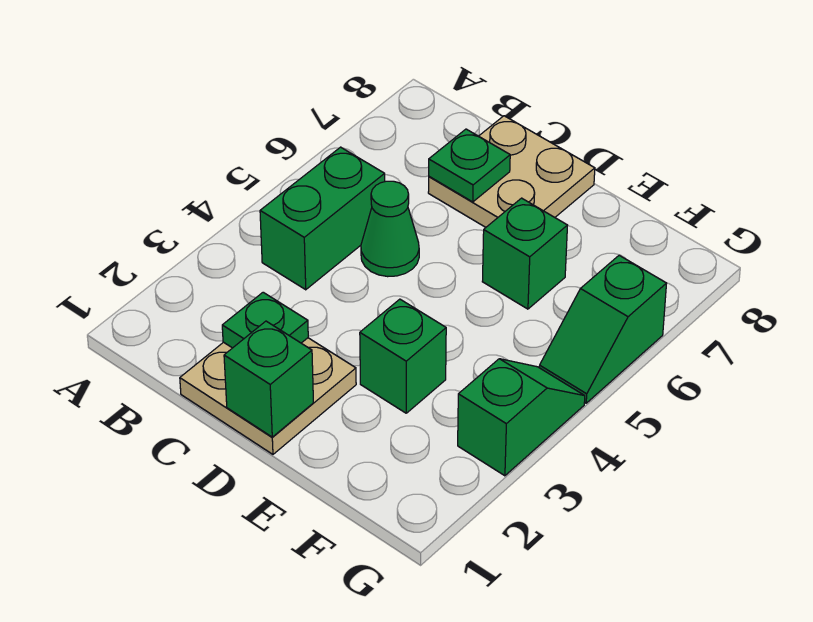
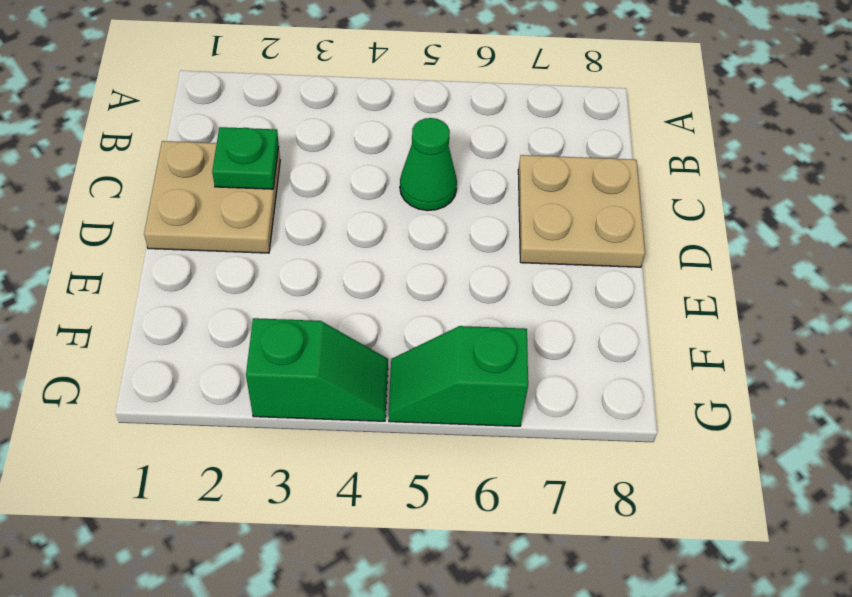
none -> green 1x2 brick [260,147,385,290]
none -> green 1x1 brick [360,299,446,413]

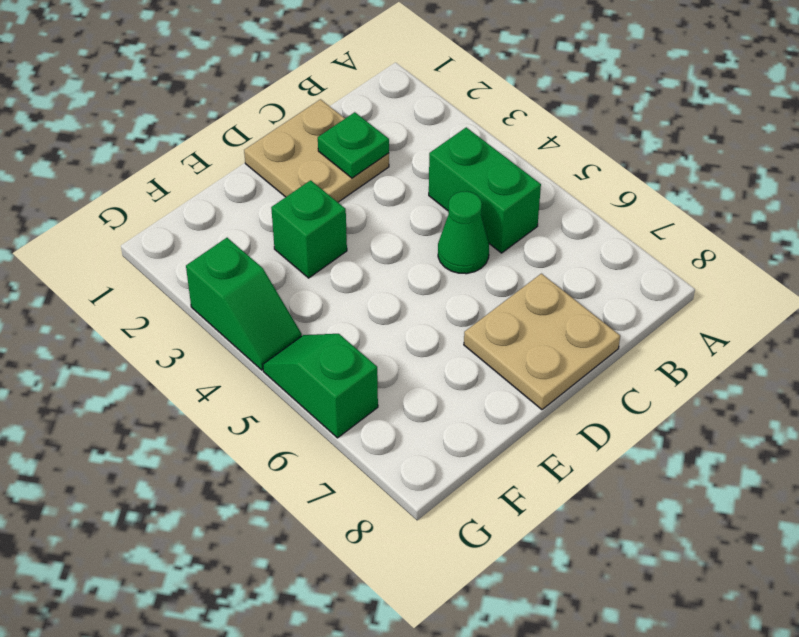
none -> green 1x1 brick [482,198,568,309]
none -> green 1x1 plate [429,129,510,202]

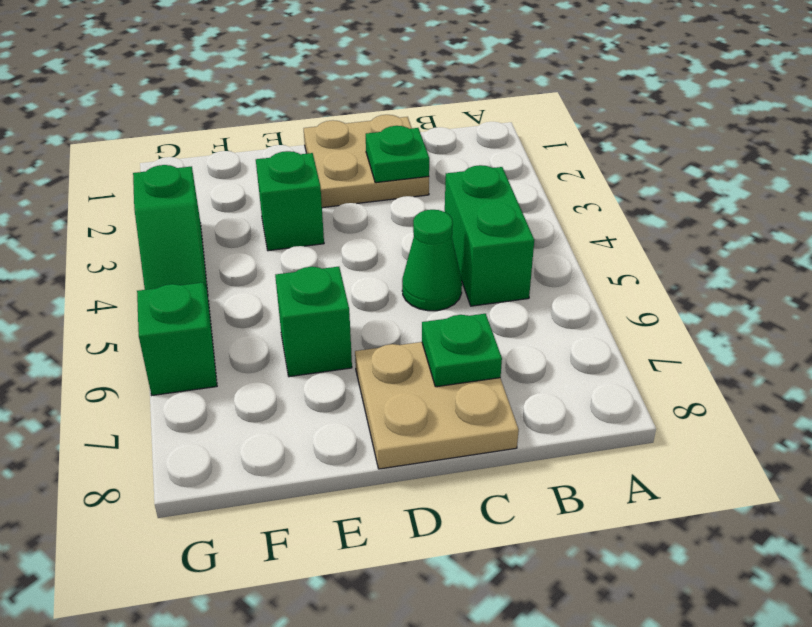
none -> green 1x1 brick [224,321,313,437]

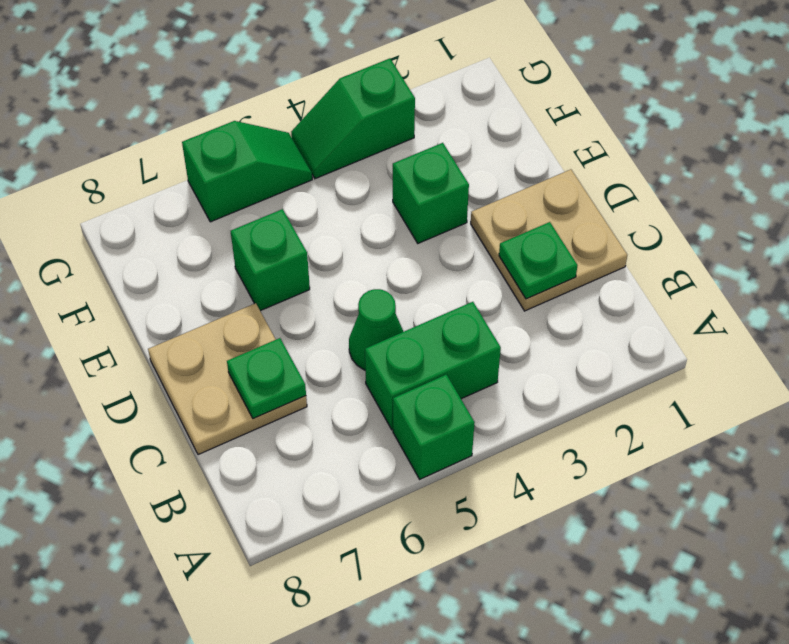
green 1x1 brick [393,375,475,479] -> green 1x1 brick moved to [224,321,313,437]

